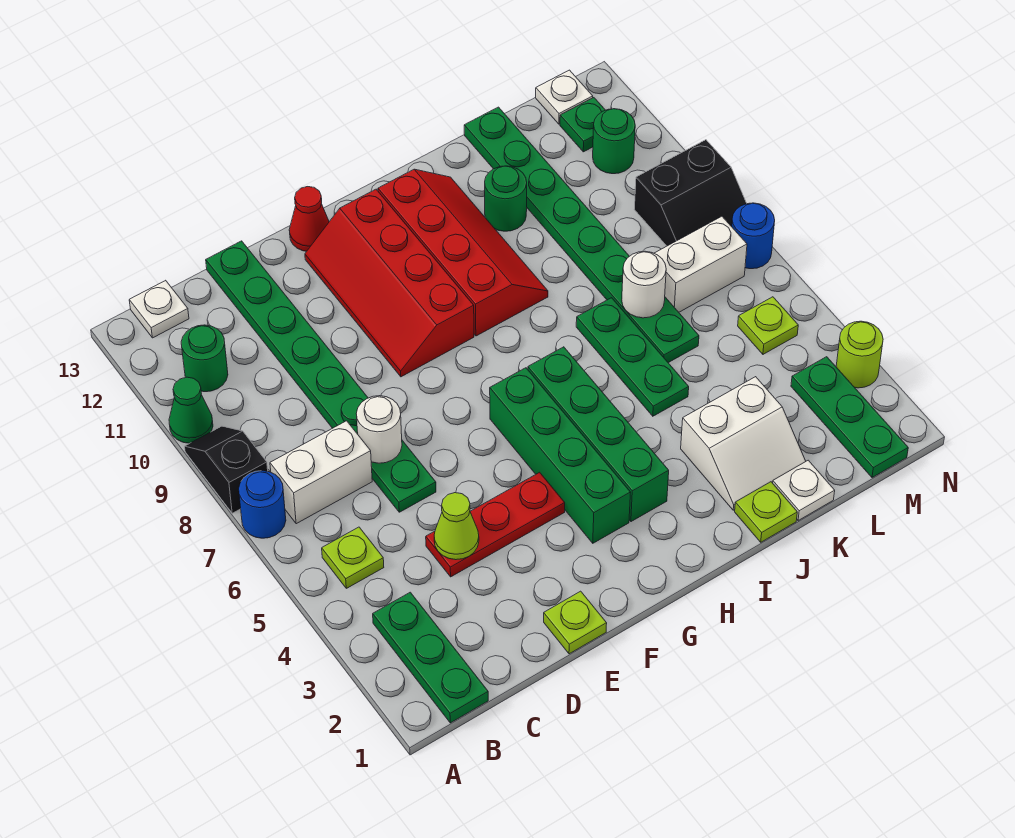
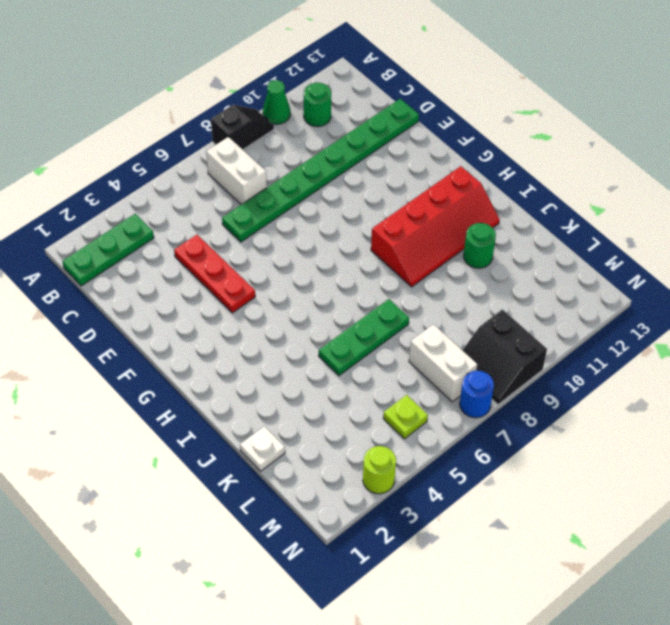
none -> blue 1x1 round brick [239,471,286,538]
none -> lime 1x1 plate [322,527,384,588]
none -> white 1x1 plate [129,280,189,338]
none -> lime 1x1 plate [544,591,607,654]

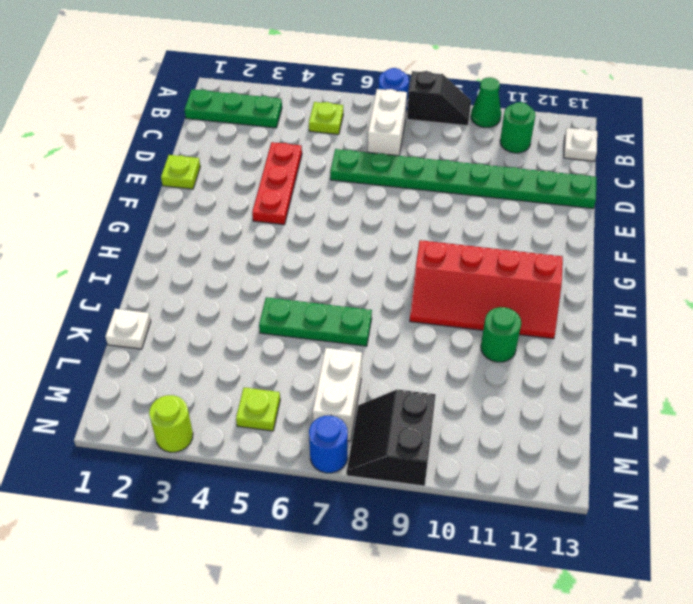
none -> red 2x4 slope [305,189,474,377]
none -> red 1x1 cone [289,187,329,251]
none -> green 1x4 brick [490,368,631,543]
none -> green 1x4 brick [528,347,669,522]

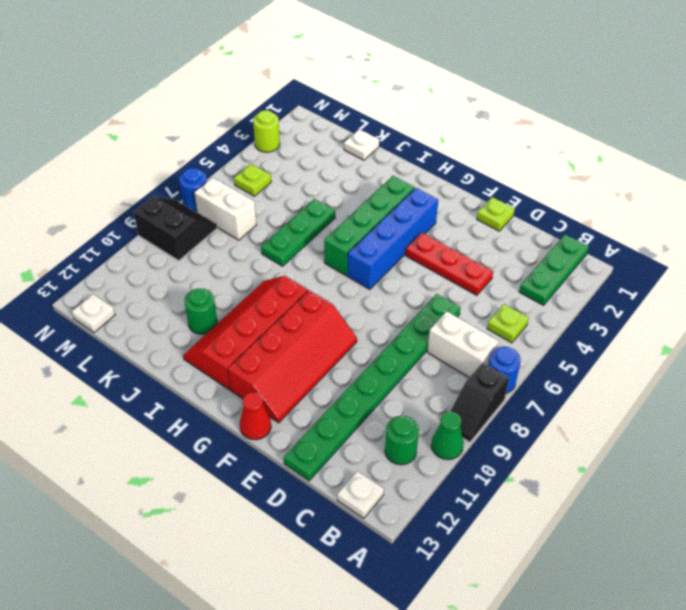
blue 1x4 brick [348,188,438,289] -> green 1x4 brick [490,368,631,543]
none -> lime 1x1 plate [735,482,797,542]
none -> white 2x2 slope [681,377,806,510]
none -> green 1x8 plate [464,107,699,363]
none -> green 1x3 plate [791,357,908,478]

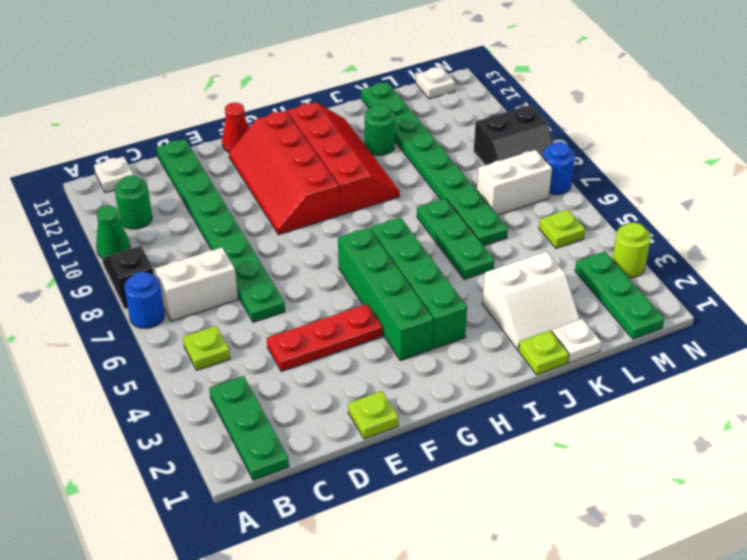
none -> green 1x1 round brick [593,109,635,174]
none -> green 1x1 plate [560,98,605,152]
none -> lime 1x1 cone [434,493,479,560]
none -> white 1x1 round brick [356,396,402,463]

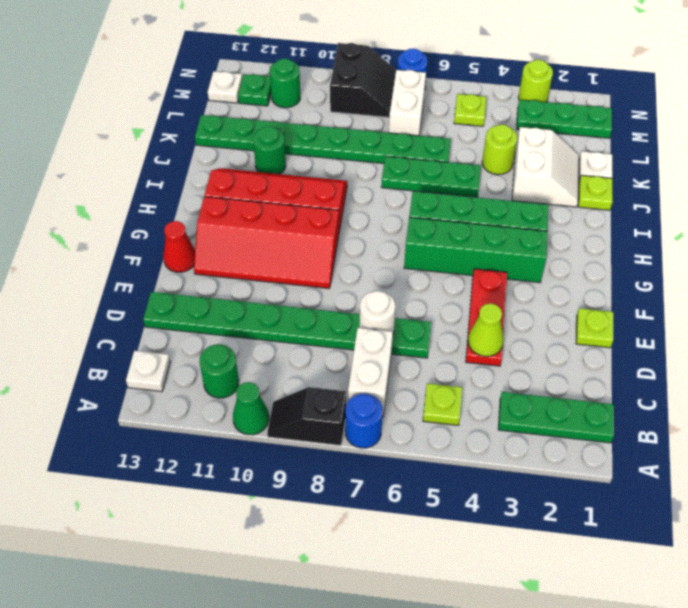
lime 1x1 round brick [482,125,517,175] -> none
none -> white 1x1 round brick [622,251,666,318]

